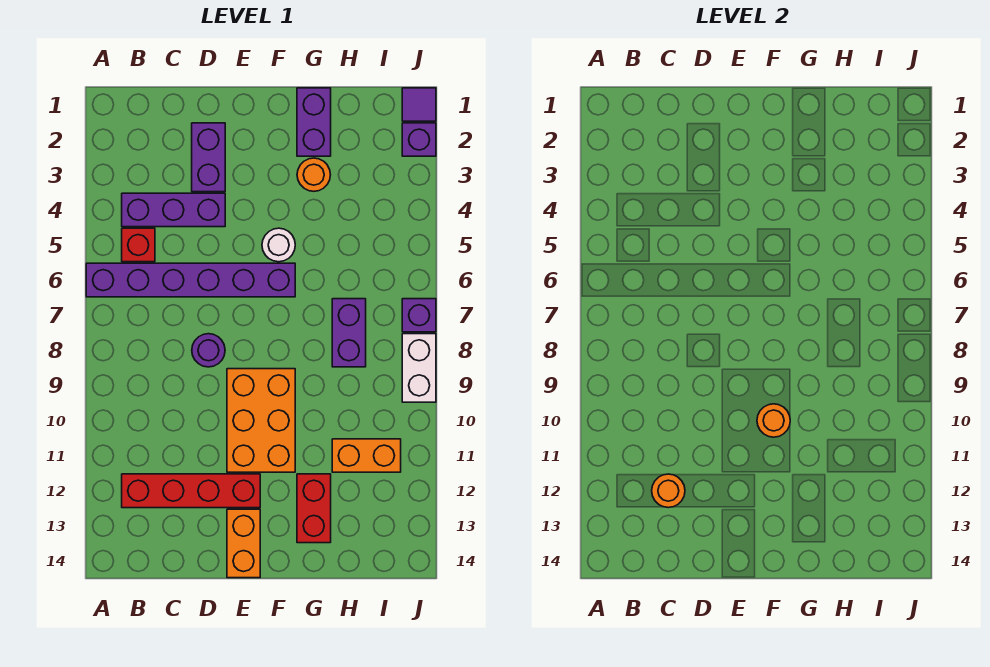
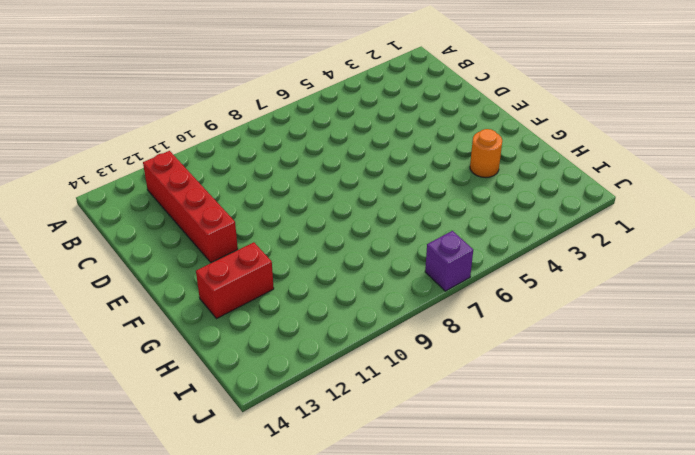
none -> purple 1x6 brick [86,263,295,297]
none -> purple 1x3 brick [122,193,225,227]
none -> red 1x1 brick [122,228,155,262]

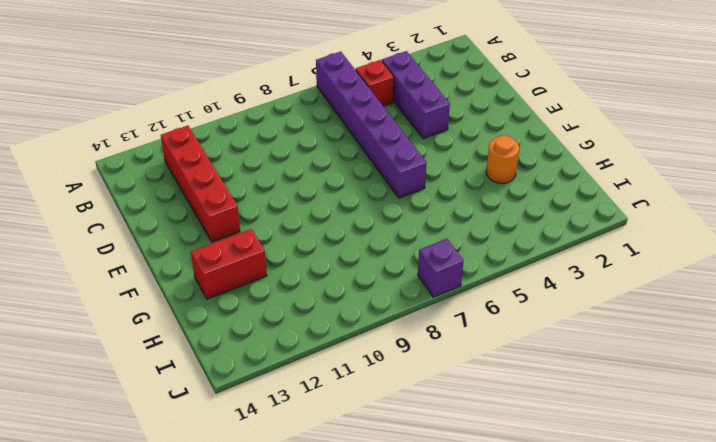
none -> purple 1x2 brick [192,123,225,192]
none -> purple 1x1 round brick [192,334,225,367]
none -> orange 2x3 brick [227,369,295,472]

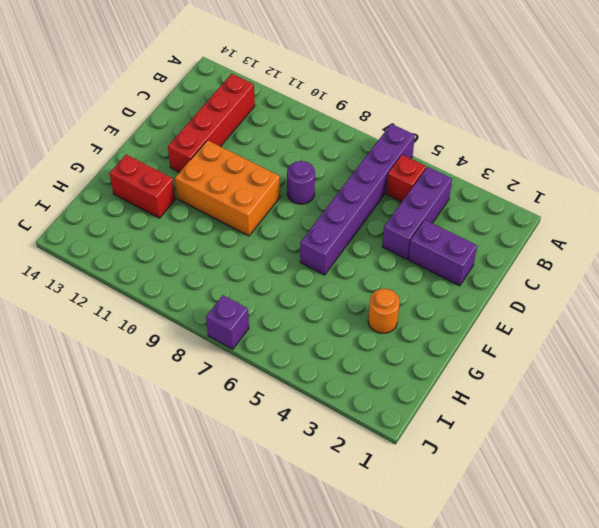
none -> orange 1x2 brick [227,509,260,578]
none -> white 1x1 round brick [262,228,295,262]
none -> purple 1x2 brick [297,88,331,156]

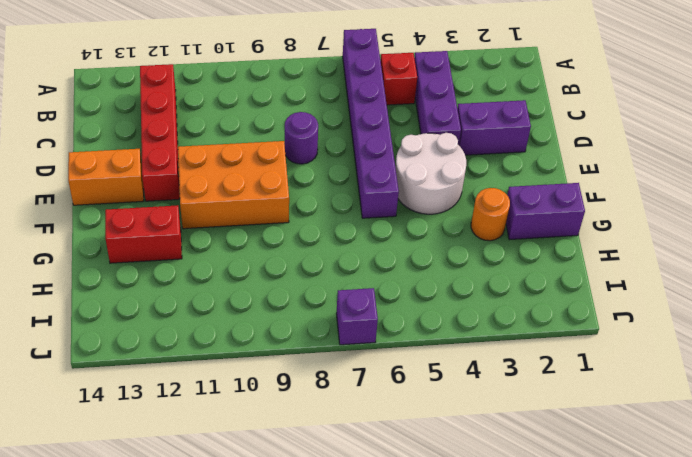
white 2x2 round brick [395,133,466,214] -> white 1x1 round brick [262,228,295,262]
none -> purple 1x2 brick [332,299,366,367]
none -> orange 1x2 brick [332,439,401,472]
none -> purple 1x1 tile [402,88,436,121]

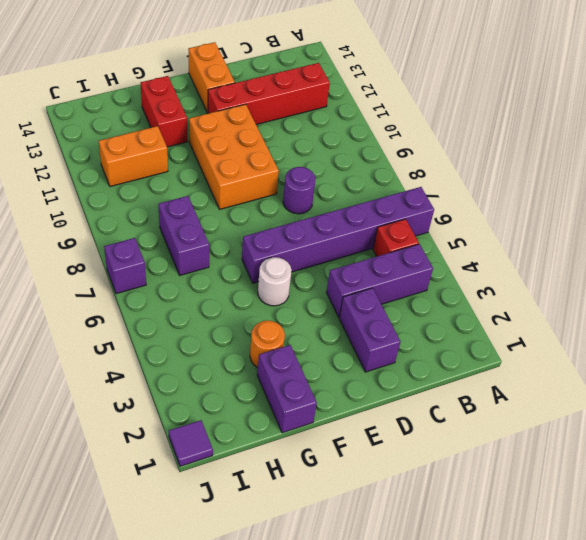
none -> purple 1x1 brick [402,123,436,156]
none -> white 1x2 brick [402,334,436,402]
none -> orange 1x1 round brick [652,474,685,508]

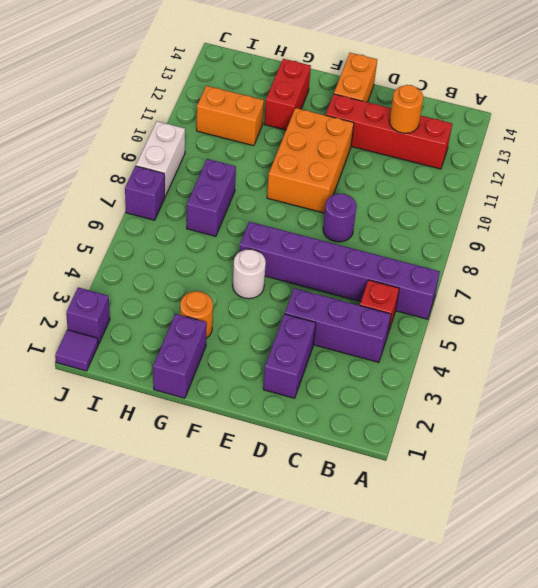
none -> orange 1x1 round brick [757,404,790,437]

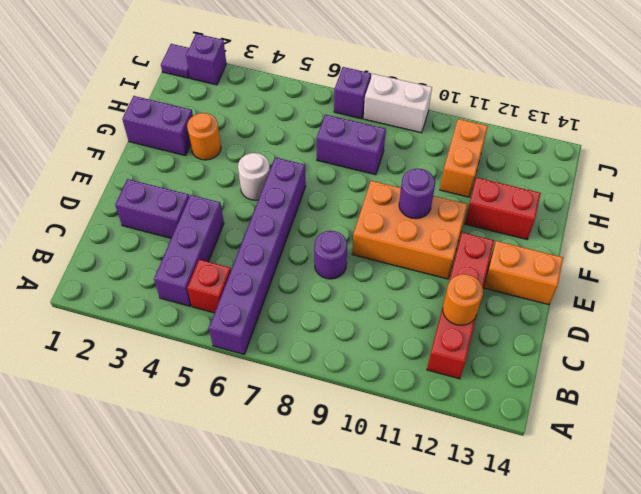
purple 1x1 round brick [399,169,435,219] -> orange 1x1 round brick [757,404,790,437]

